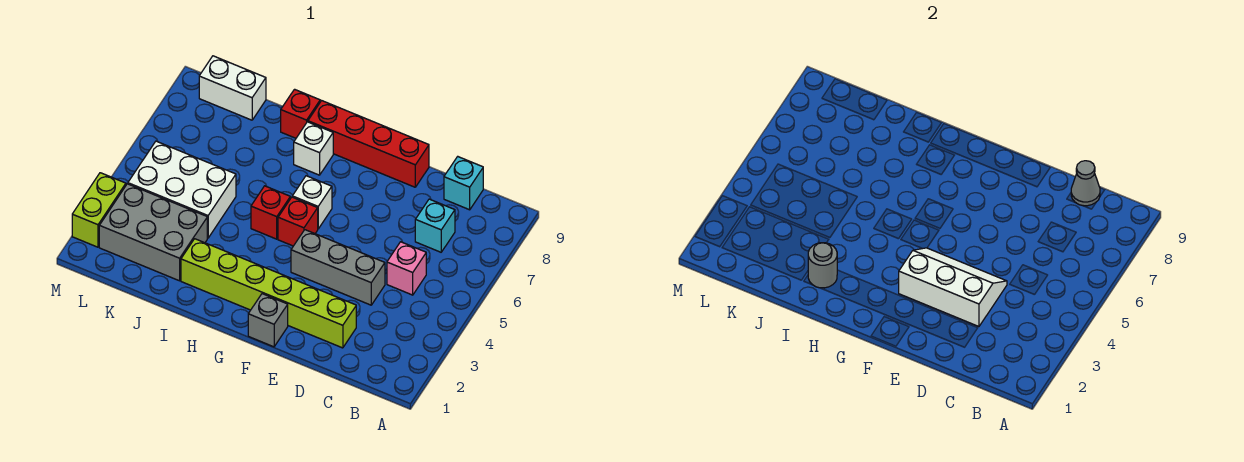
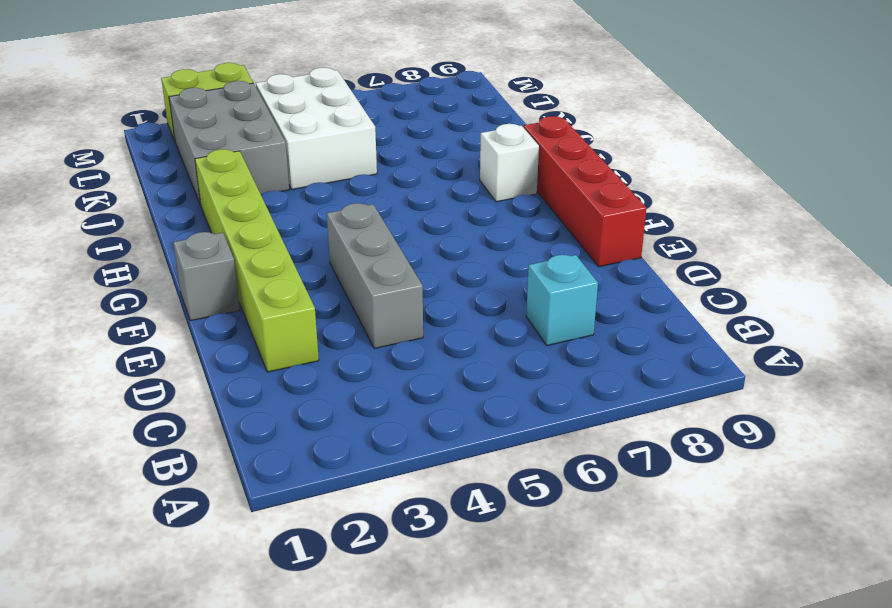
none -> pink 1x1 brick [387,242,426,295]
none -> cyan 1x1 brick [444,157,483,210]
none -> red 1x1 brick [278,197,318,246]

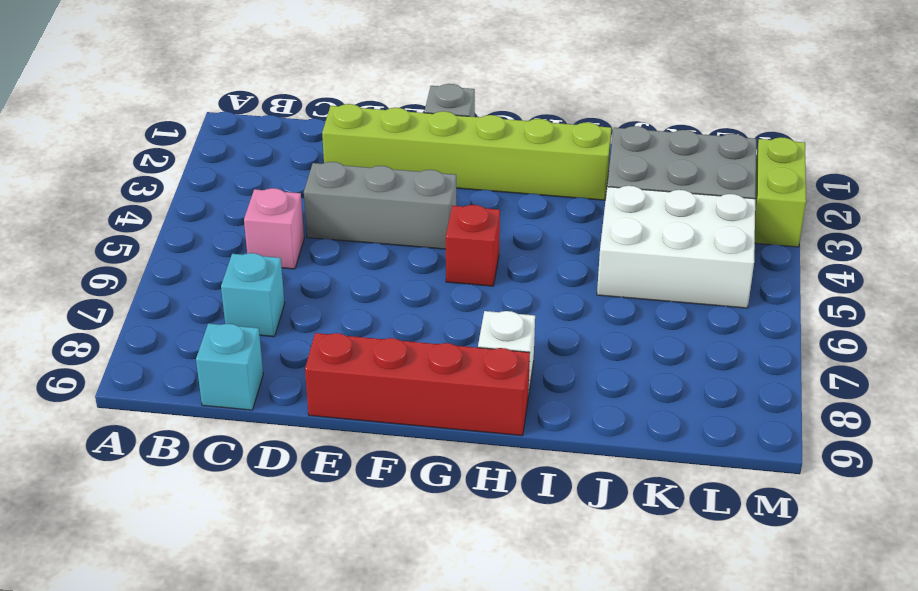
none -> white 1x1 brick [292,176,332,229]
none -> red 1x1 brick [251,186,290,239]
none -> red 1x1 brick [281,89,320,138]

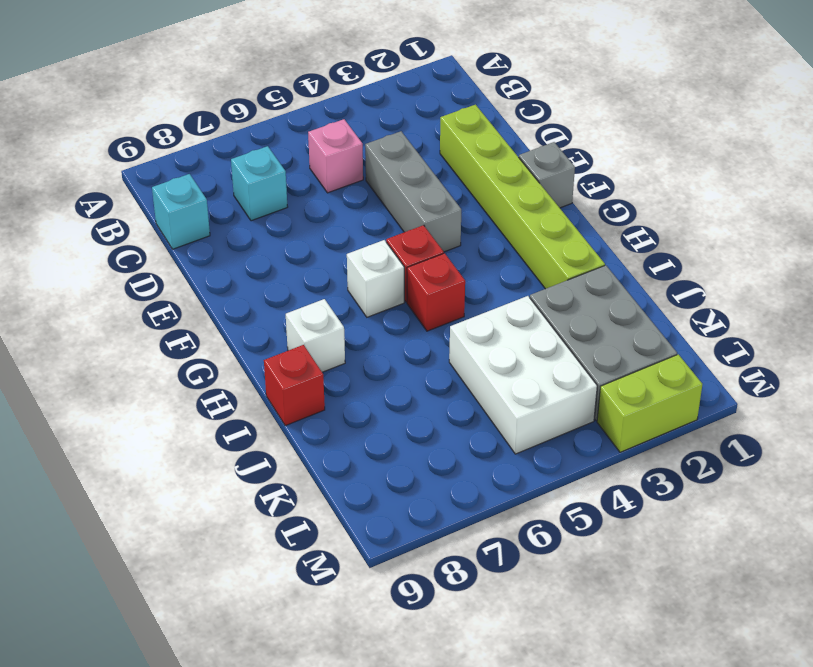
none -> red 1x4 brick [308,101,429,187]
none -> white 1x2 brick [199,56,266,120]
none -> grey 1x1 cone [1071,161,1100,206]

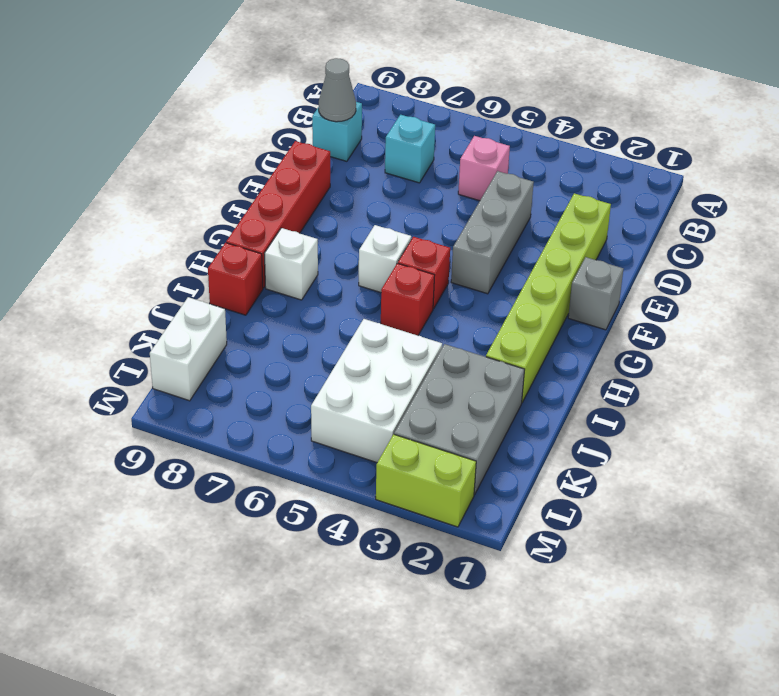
none -> white 2x3 slope [899,248,1007,326]
none -> grey 1x1 round brick [808,243,837,288]

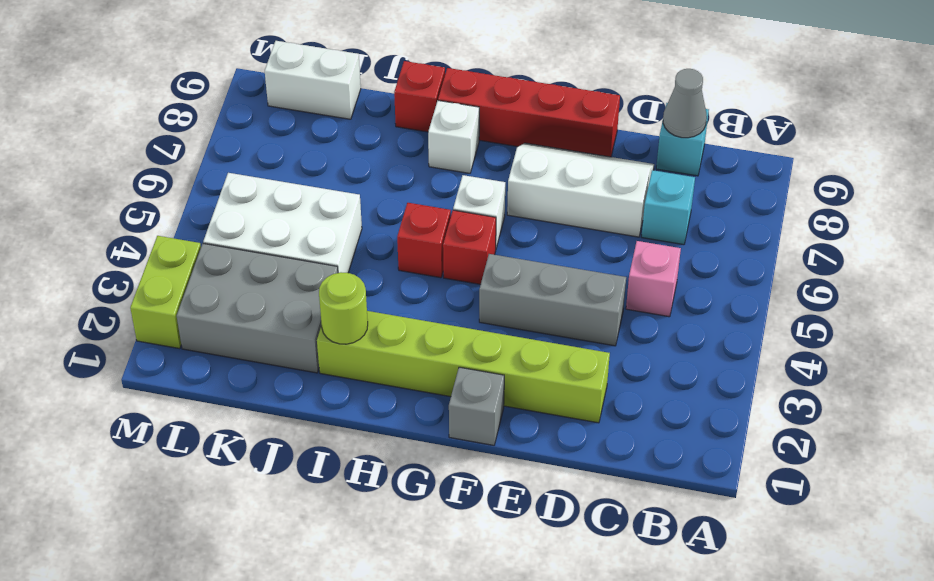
white 2x3 slope [507,143,654,237] -> white 2x3 slope moved to [899,248,1007,326]
lime 1x1 round brick [319,272,368,344] -> grey 1x1 round brick [808,243,837,288]

